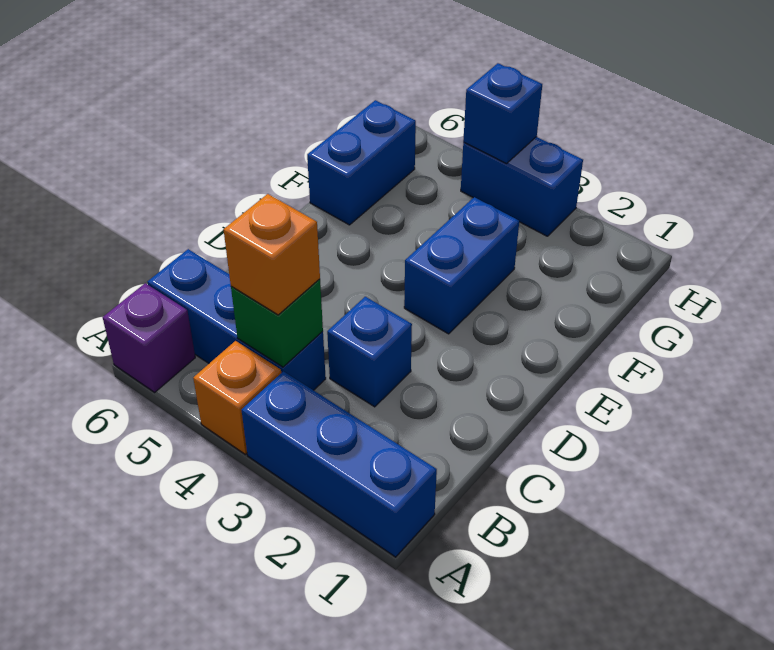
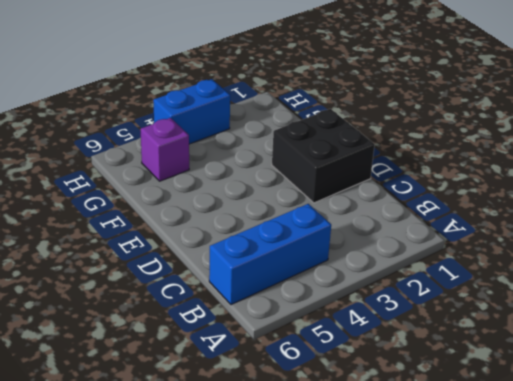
black 2x2 brick [272,109,375,203] -> none
purple 1x1 brick [141,118,189,181] -> purple 1x1 brick moved to [103,283,195,392]
none -> blue 1x3 brick [242,371,437,557]
none -> orange 1x1 brick [193,341,281,454]

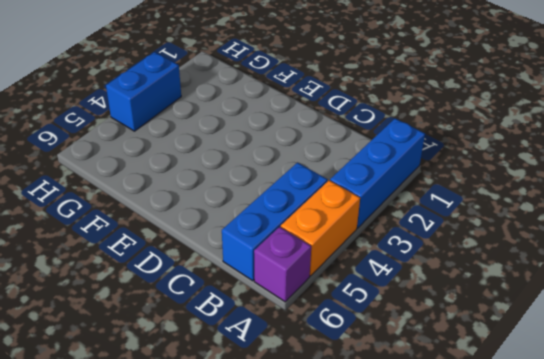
orange 1x2 brick [281,180,360,276] -> orange 1x1 brick [193,341,281,454]
none -> blue 1x1 brick [327,297,412,407]
none -> blue 1x2 brick [404,197,519,334]

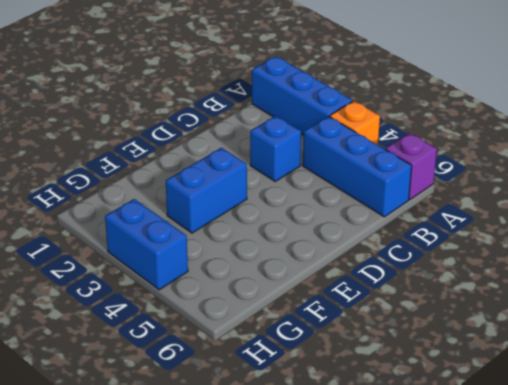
none -> blue 1x2 brick [307,100,416,225]
none -> green 1x1 brick [231,279,323,367]

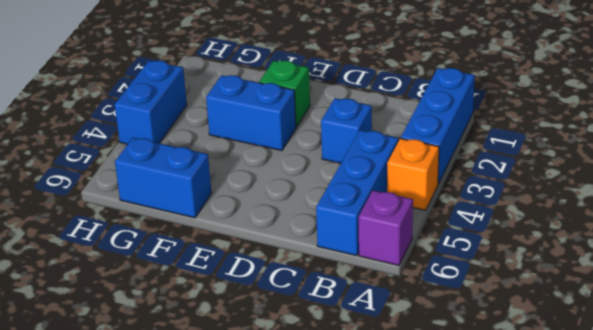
green 1x1 brick [259,61,310,127] -> green 1x1 brick moved to [231,279,323,367]
none -> blue 1x1 brick [463,63,542,164]
none -> orange 1x1 brick [224,194,320,315]

